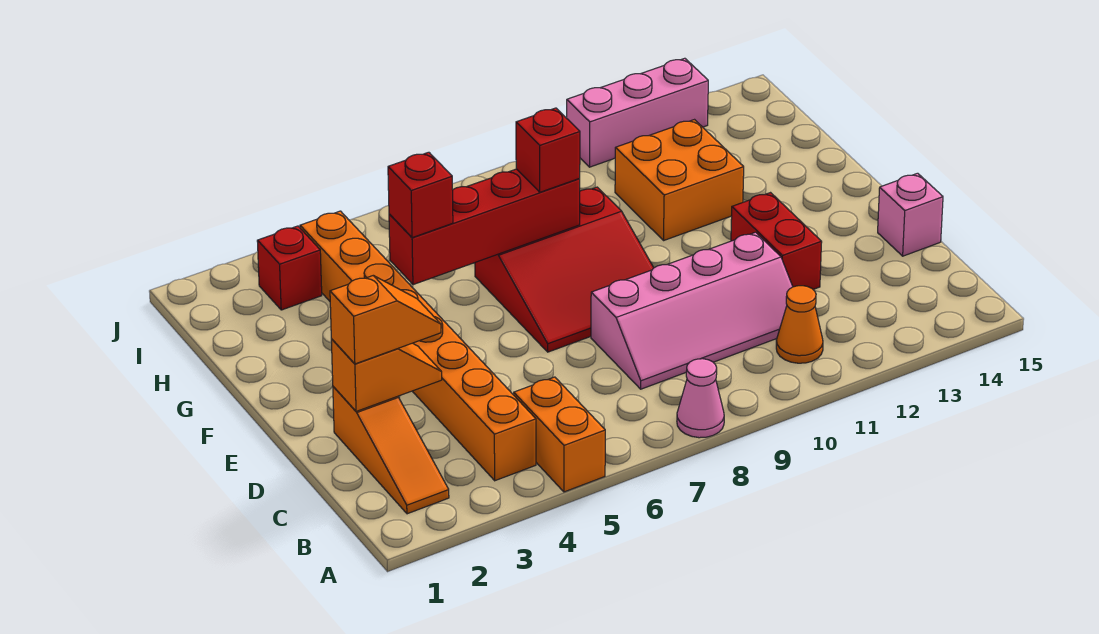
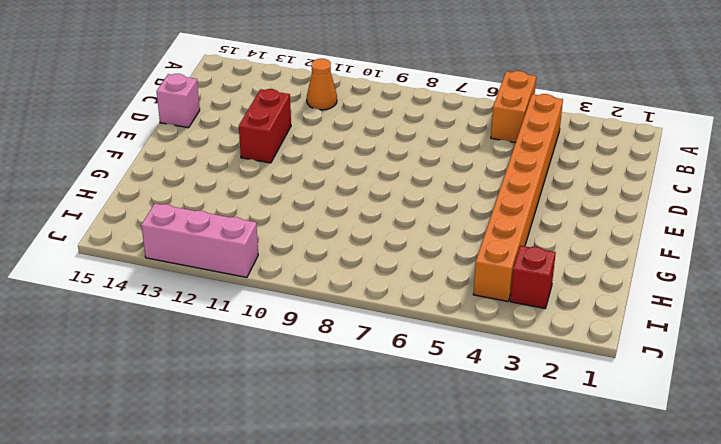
none -> pink 1x1 cone [677,359,724,438]
none -> orange 1x3 slope [333,387,449,514]
none -> pink 2x4 slope [591,232,793,389]

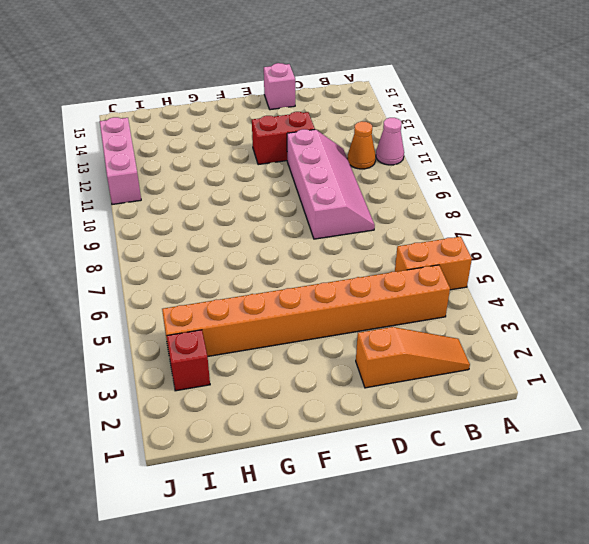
pink 1x1 cone [376,118,404,165] -> pink 1x1 cone moved to [677,359,724,438]
none -> red 3x3 slope [475,187,654,352]
none -> orange 2x2 brick [615,120,744,240]
none -> orange 1x2 slope [331,339,442,411]

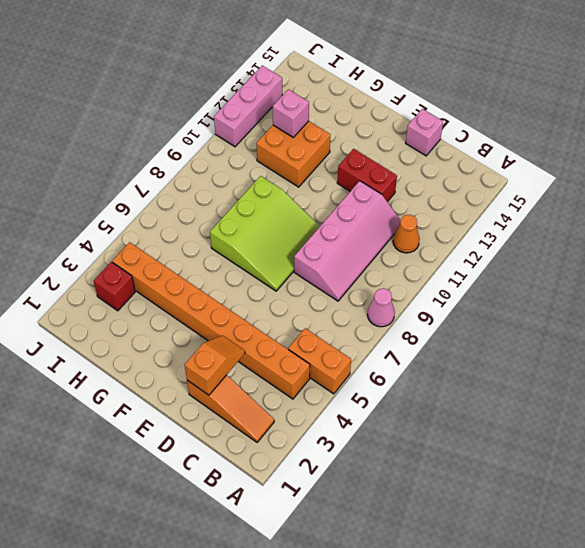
lime 3x3 slope [210,176,320,291] -> red 3x3 slope [475,187,654,352]
pink 1x1 brick [273,89,309,137] -> none
none -> red 1x4 brick [389,169,580,285]
none -> orange 1x2 slope [330,276,441,364]
none -> red 1x1 brick [388,152,453,238]

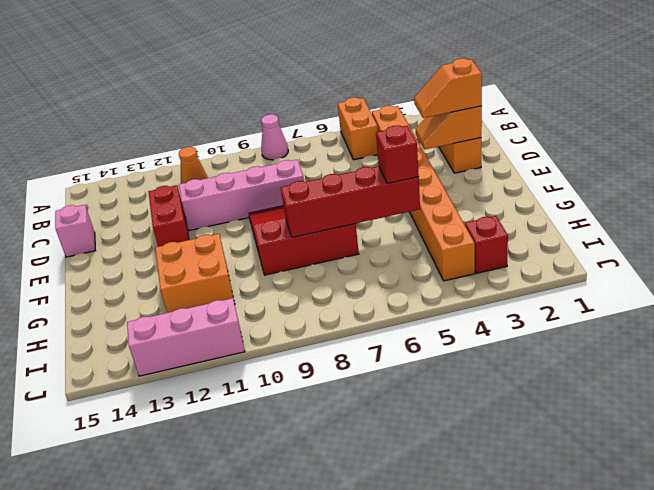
none -> red 1x1 brick [516,108,580,192]

